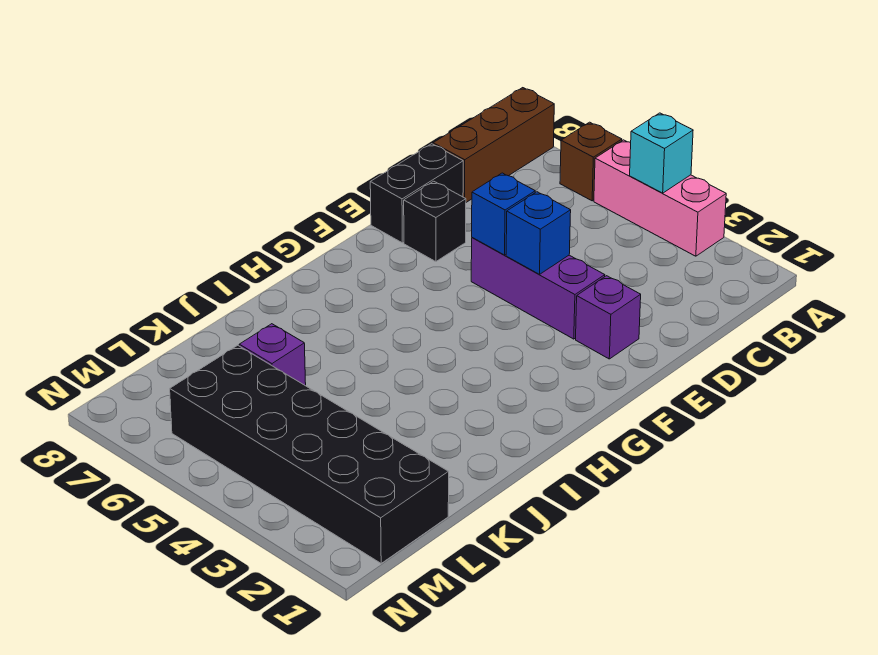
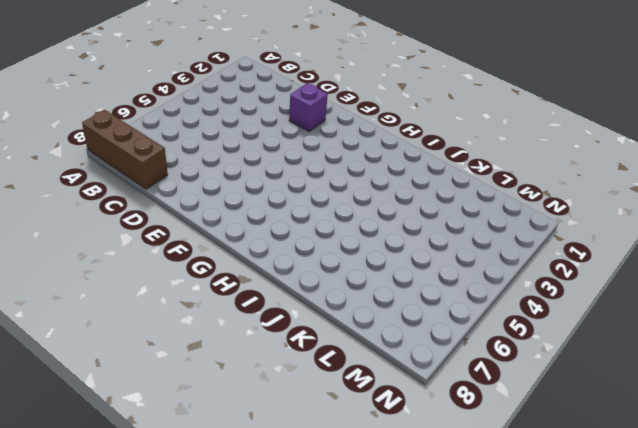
none -> pink 1x3 brick [594,140,726,256]
none -> brown 1x1 brick [560,122,622,201]
none -> black 1x2 brick [370,144,463,243]

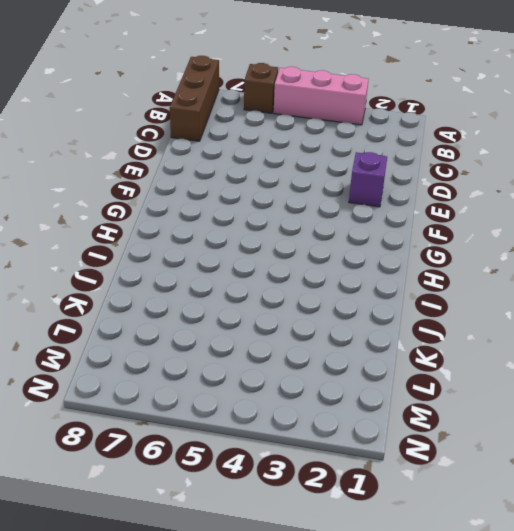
none -> black 1x2 brick [370,144,463,243]
none -> purple 1x3 brick [471,238,605,339]
none -> black 1x1 brick [404,181,466,262]

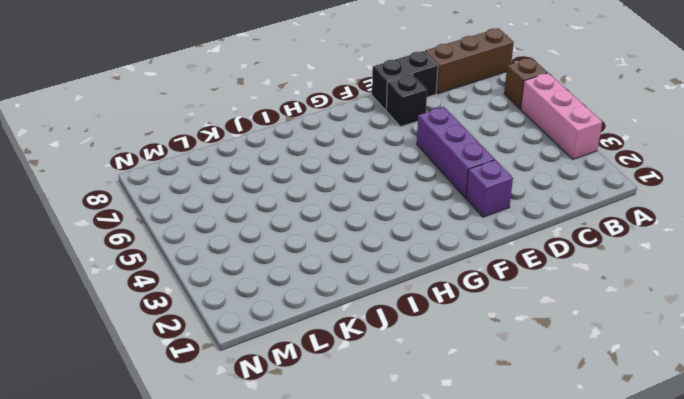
none -> purple 1x1 brick [239,324,306,386]
none -> black 2x6 brick [170,345,449,563]
none -> cyan 1x1 brick [630,113,693,193]

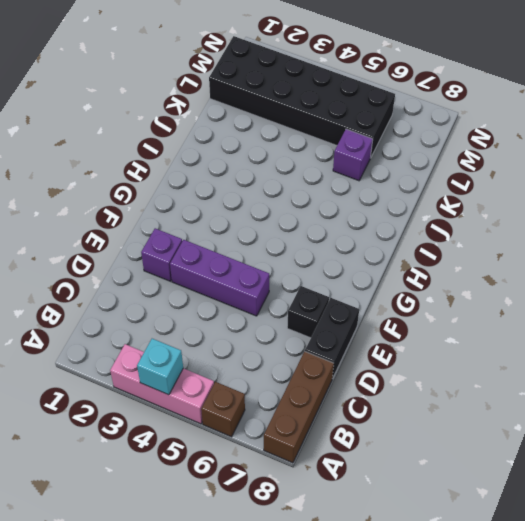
none -> blue 1x1 brick [506,192,571,274]
none -> blue 1x1 brick [472,173,535,255]

